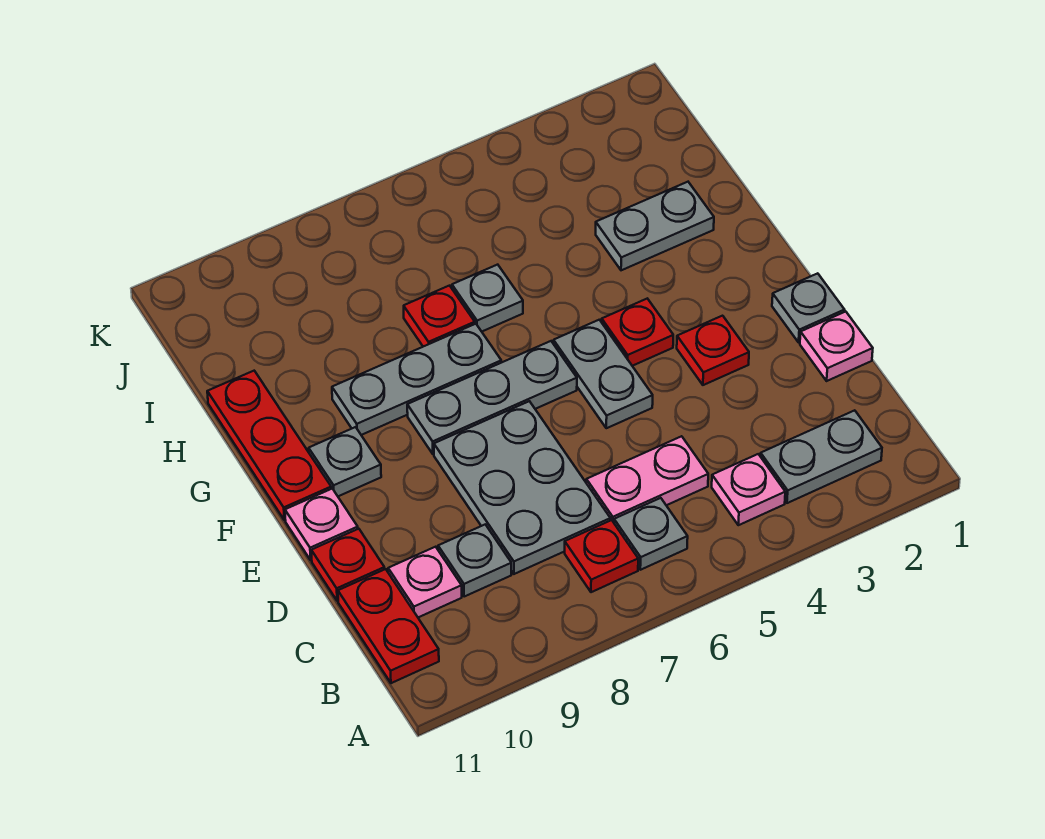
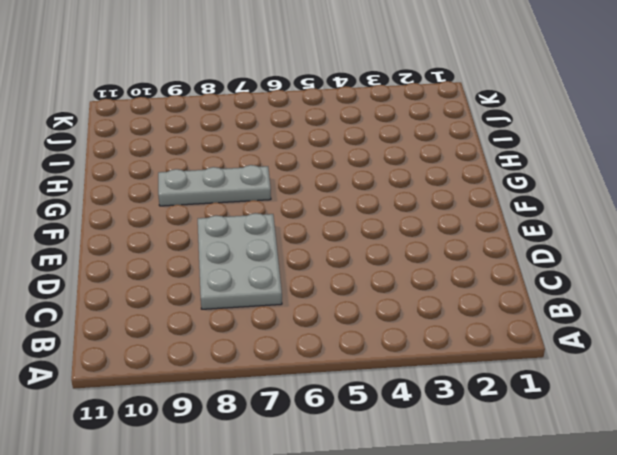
none -> grey 1x2 plate [761,410,882,503]
none -> pink 1x1 plate [712,454,785,525]
none -> grey 1x1 plate [614,498,688,570]

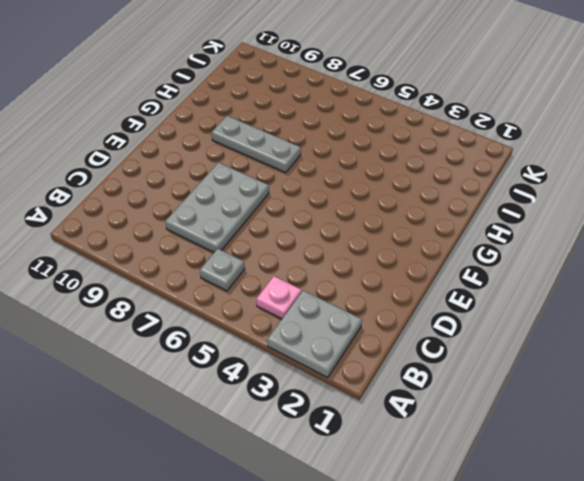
grey 2x2 plate [267,290,362,377] -> grey 1x2 plate [761,410,882,503]
none -> red 1x1 plate [565,520,638,592]
none -> red 1x2 plate [338,569,439,683]
none -> pink 1x2 plate [586,436,708,522]

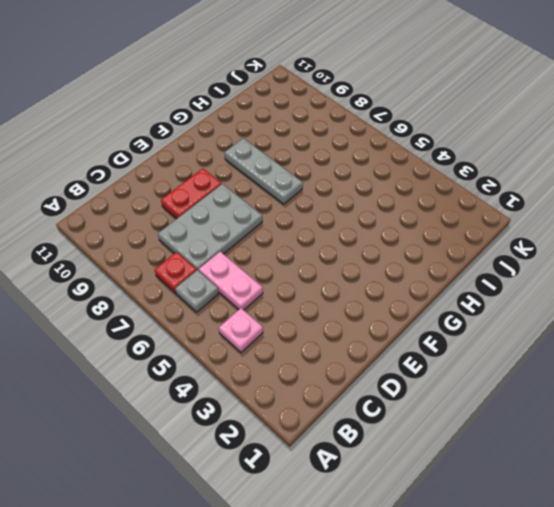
red 1x2 plate [161,169,222,219] -> red 1x2 plate moved to [338,569,439,683]
none -> grey 1x2 plate [761,410,882,503]
none -> grey 1x1 plate [438,524,511,597]
none -> pink 1x1 plate [388,547,462,617]

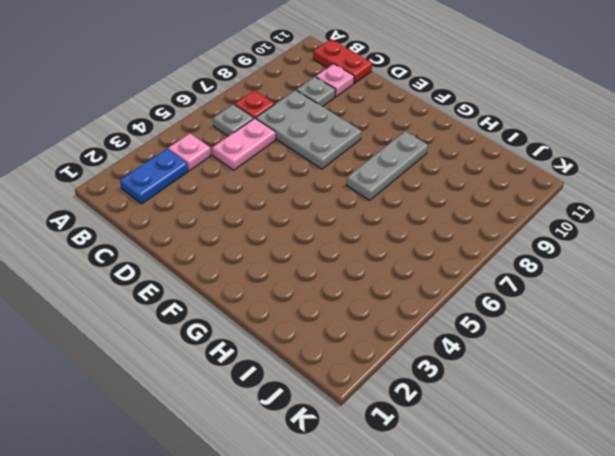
blue 1x2 plate [120,149,188,204] -> grey 1x2 plate [761,410,882,503]
none -> pink 1x1 plate [800,312,873,381]
none -> red 1x1 plate [311,529,385,601]
none -> grey 1x1 plate [772,273,845,342]

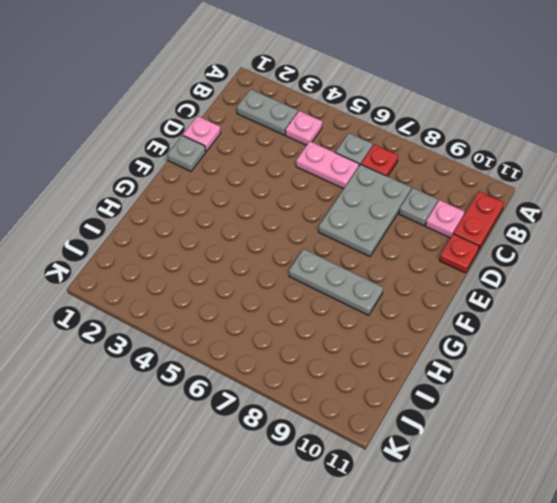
none -> red 1x1 plate [677,316,749,385]
none -> grey 1x2 plate [553,320,653,428]
none -> pink 1x1 plate [285,489,358,560]

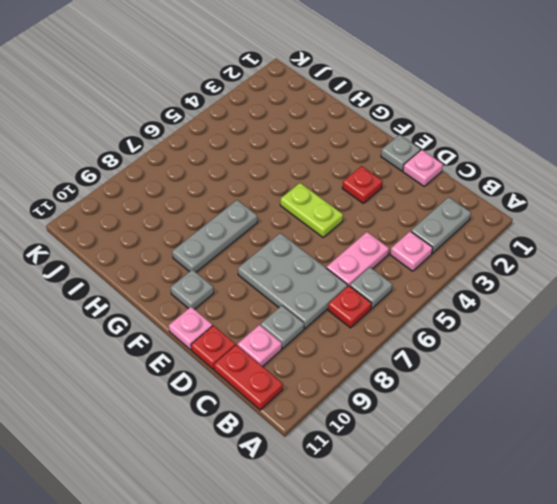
lime 1x2 plate [280,183,343,237] -> grey 1x2 plate [553,320,653,428]
none -> red 1x1 plate [602,299,673,366]
none -> grey 1x3 plate [407,341,577,454]
none -> red 1x3 plate [207,371,331,520]

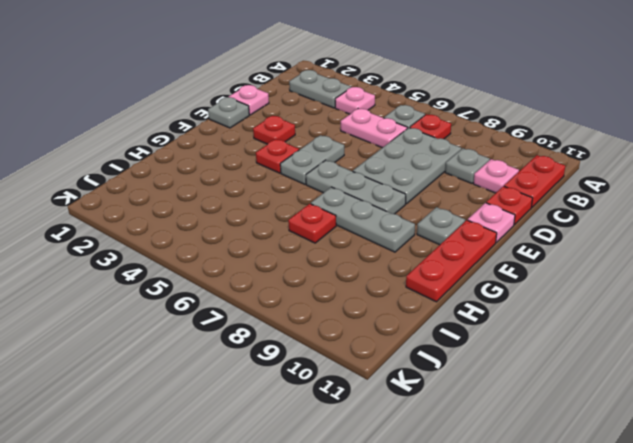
none -> grey 1x2 plate [596,182,714,270]
none -> grey 1x1 plate [452,265,523,332]

